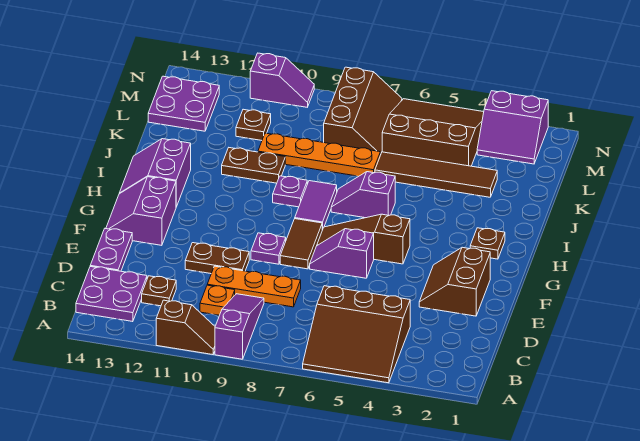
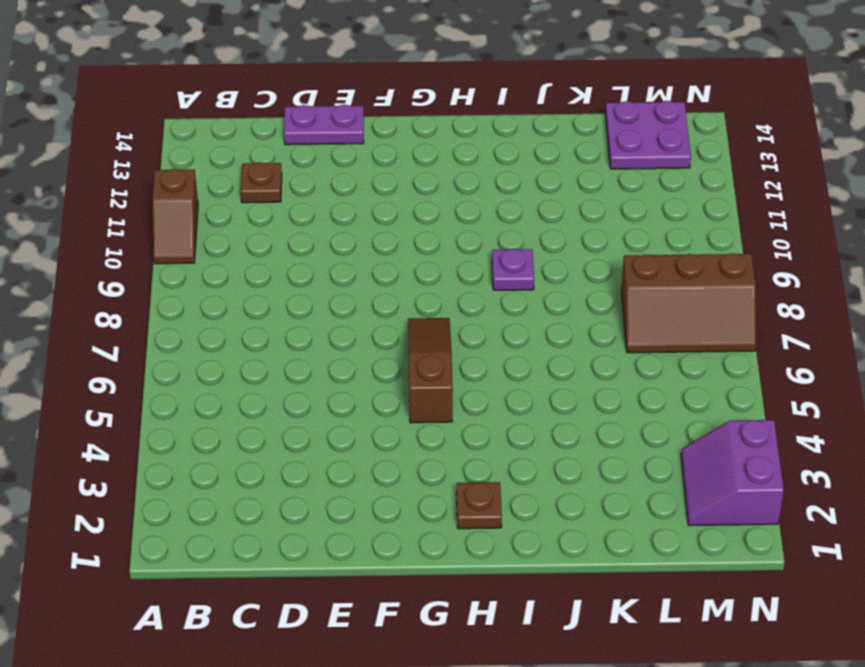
none -> brown 3x3 slope [303,286,410,383]
none -> purple 1x3 slope [215,294,264,359]
none -> purple 2x2 plate [76,266,147,322]

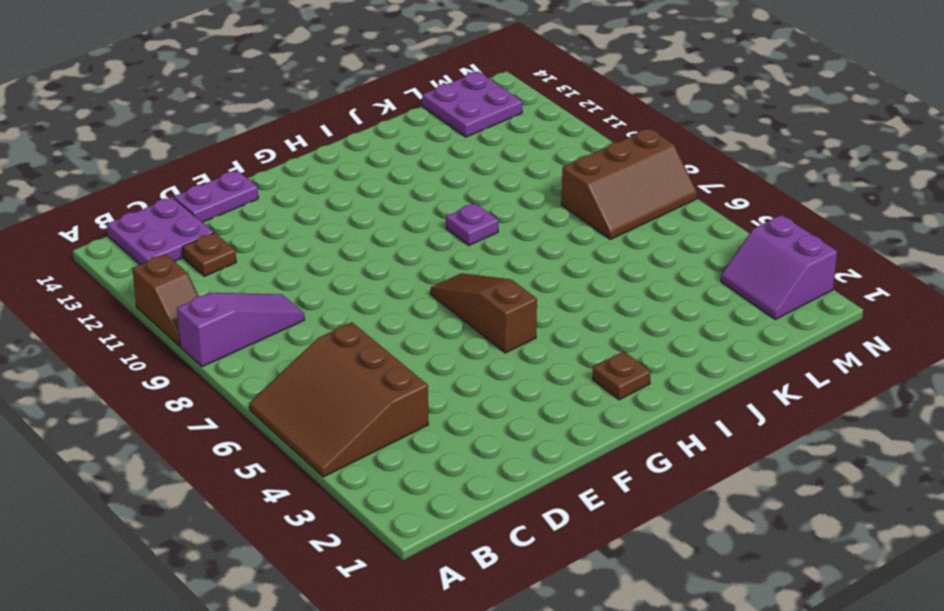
none -> orange 1x1 plate [200,285,235,315]
none -> orange 1x3 plate [207,266,301,307]
none -> brown 2x2 slope [419,247,490,316]

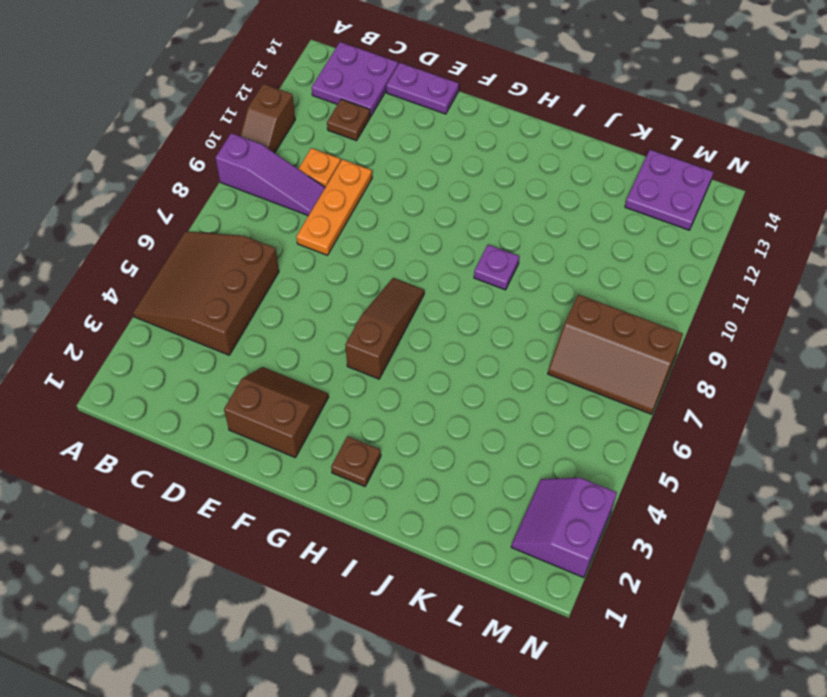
none -> brown 1x2 plate [185,243,249,274]
none -> purple 1x2 slope [310,229,374,278]
none -> brown 1x2 tile [280,219,322,269]

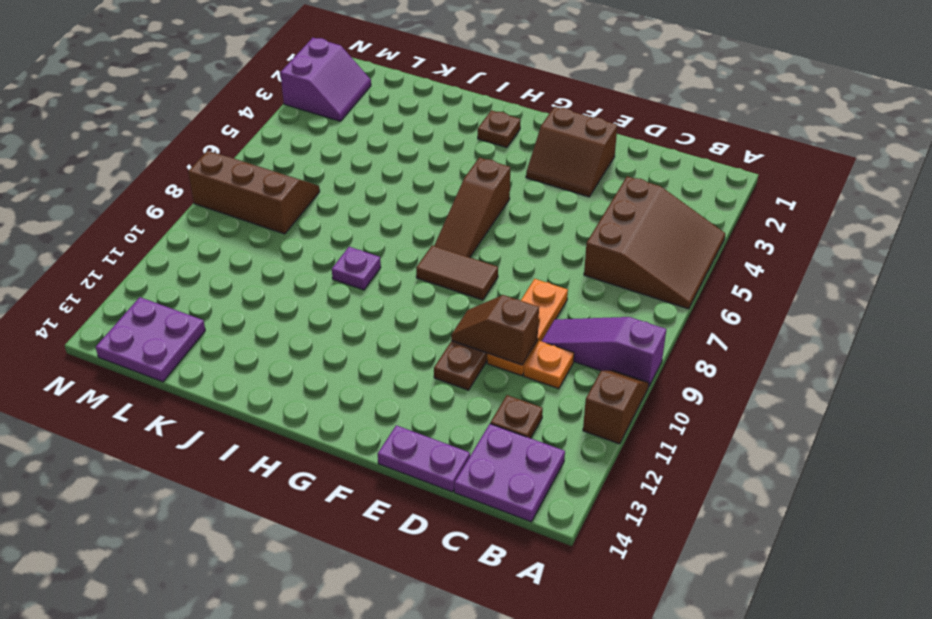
brown 1x2 slope [451,295,539,365] -> none
none -> purple 1x2 slope [310,229,374,278]
none -> purple 1x1 plate [251,233,286,264]
none -> purple 2x2 slope [106,177,176,245]

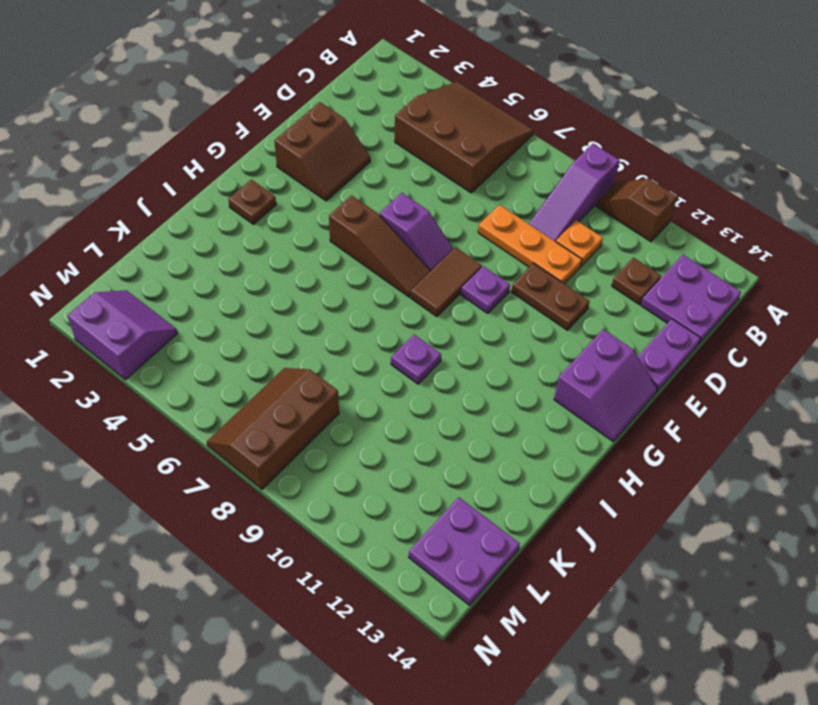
none -> purple 1x2 tile [295,181,337,230]
none -> purple 2x2 slope [119,139,191,207]
none -> purple 1x2 slope [331,172,395,218]

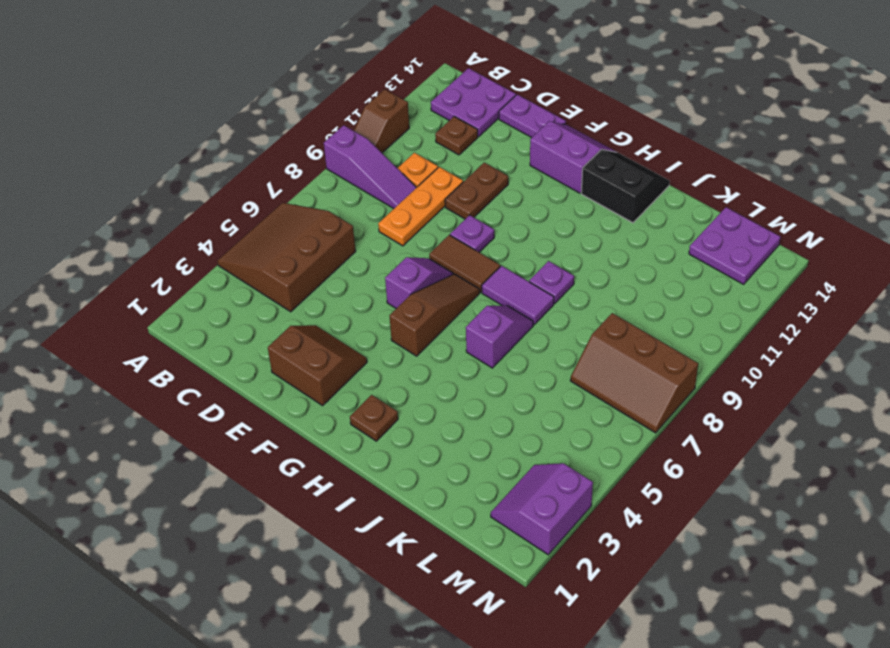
black 2x2 slope [581,150,670,223] -> purple 2x2 slope [119,139,191,207]
none -> brown 1x2 plate [222,148,285,183]
none -> brown 1x4 tile [375,152,497,197]
none -> orange 1x4 plate [258,133,380,176]

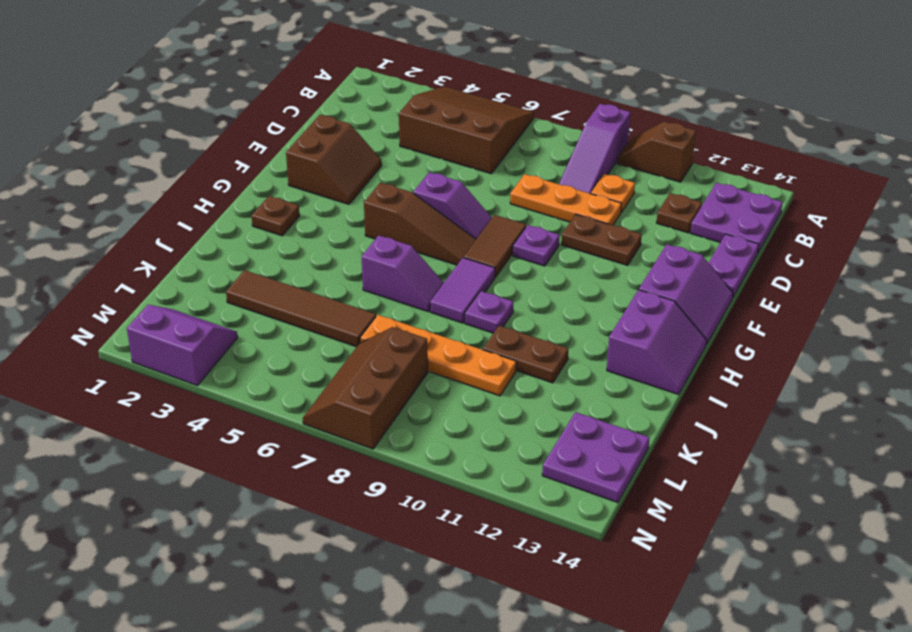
none -> brown 3x3 slope [382,99,484,166]
none -> brown 1x1 plate [236,109,271,140]
none -> purple 1x2 slope [250,53,314,107]

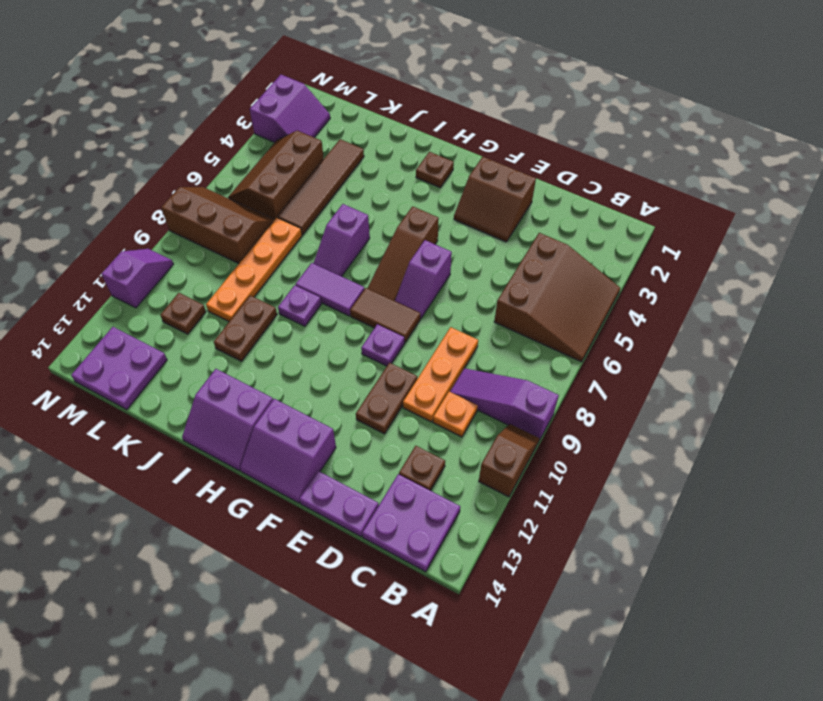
brown 2x3 slope [228,131,324,219] -> brown 3x3 slope [382,99,484,166]

